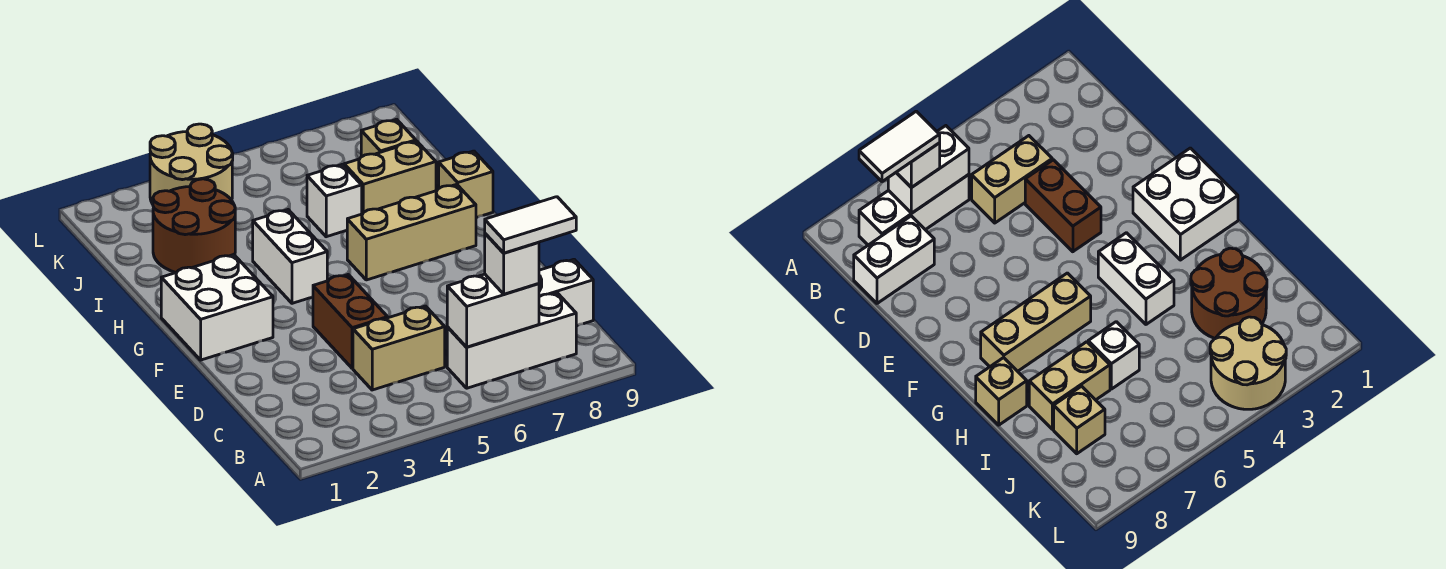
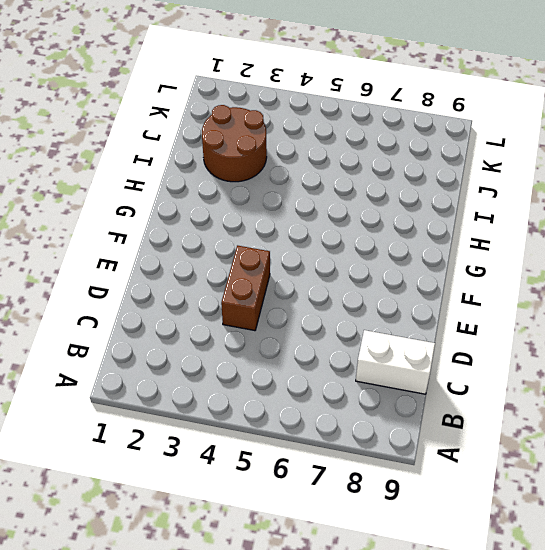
none -> white 1x3 brick [447,293,576,388]
none -> tan 1x2 brick [353,306,445,390]
none -> white 2x2 brick [161,255,273,360]

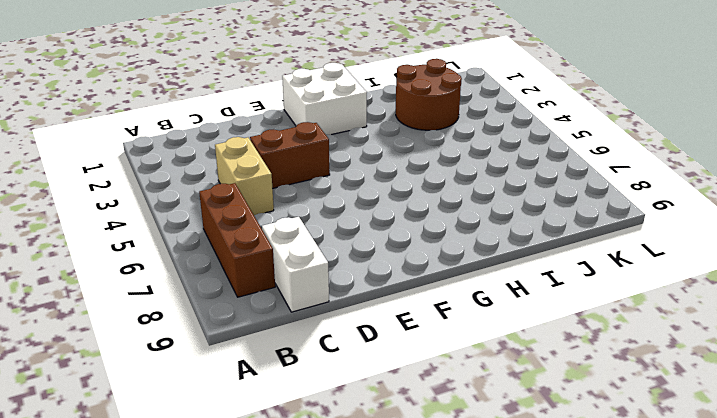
brown 1x3 brick [199,183,275,297] -> white 1x3 brick [447,293,576,388]
none -> white 1x2 brick [253,210,327,303]
none -> tan 1x3 brick [347,184,476,280]
none -> tan 1x1 brick [439,151,493,218]

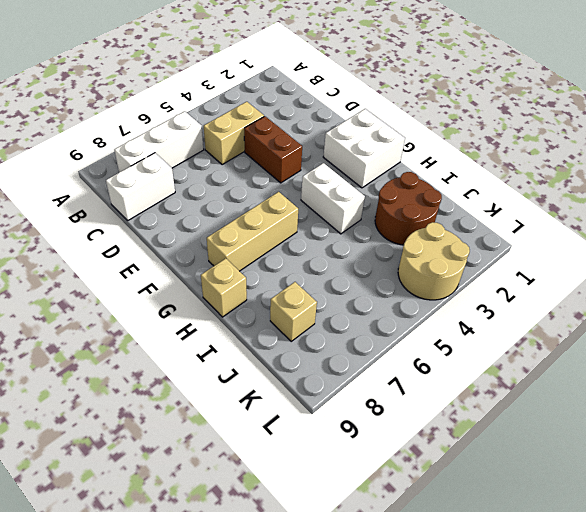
none -> white 1x1 brick [307,164,362,237]
none -> tan 1x2 brick [344,141,436,214]
none -> white 1x2 brick [447,274,539,347]

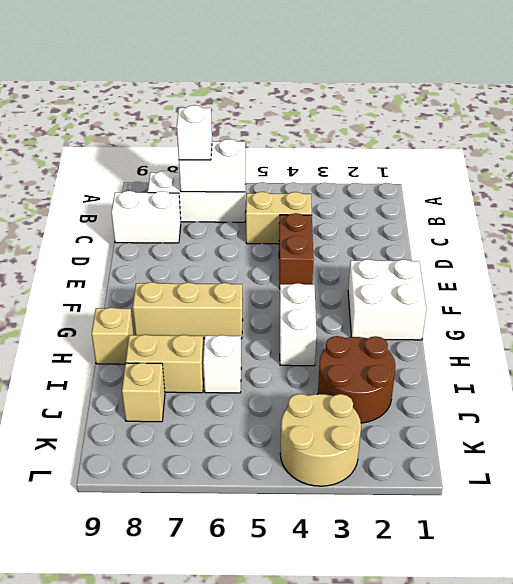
none -> white 1x2 tile [485,197,576,253]

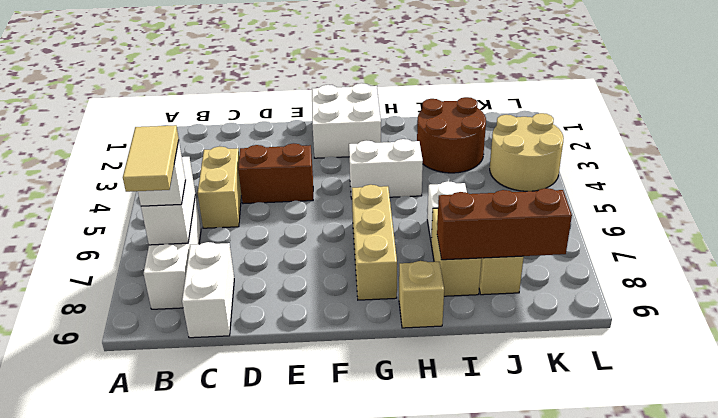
tan 1x2 tile [123,125,179,192] -> white 1x2 tile [485,197,576,253]
brown 1x3 brick [437,188,572,260] -> none

